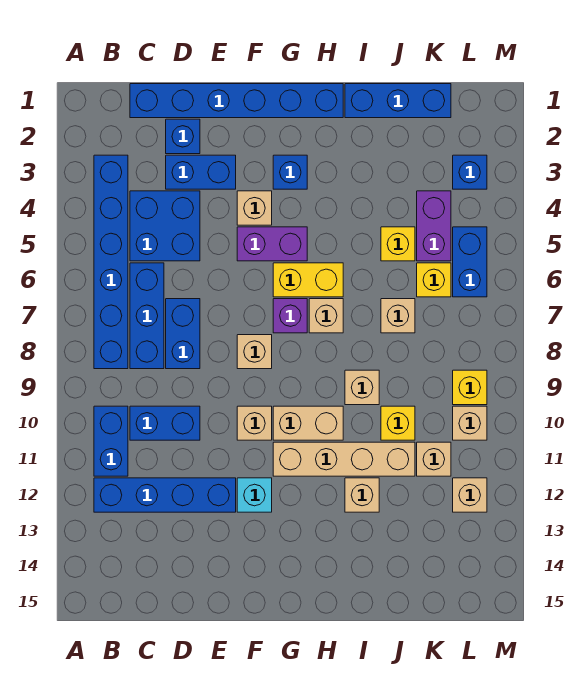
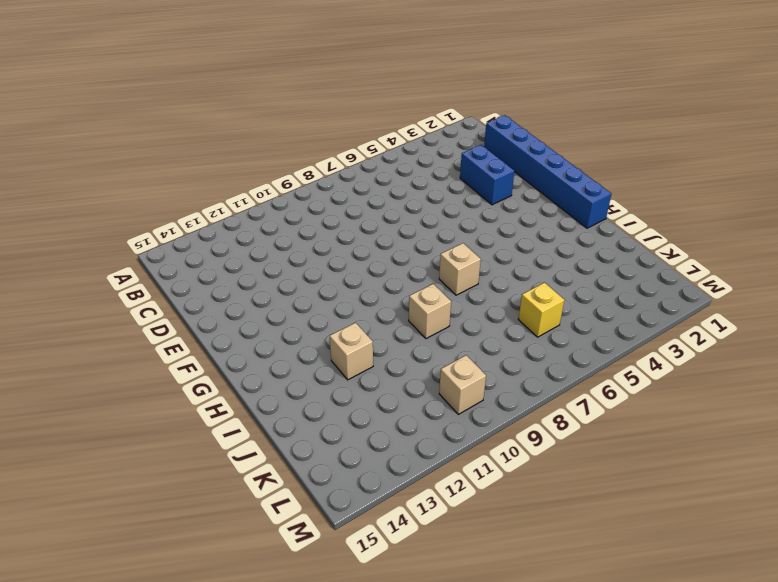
none -> blue 1x6 brick [94,155,128,369]
none -> blue 1x2 brick [94,406,128,476]
none -> blue 1x4 brick [94,478,236,512]
none -> blue 2x2 brick [130,191,200,261]

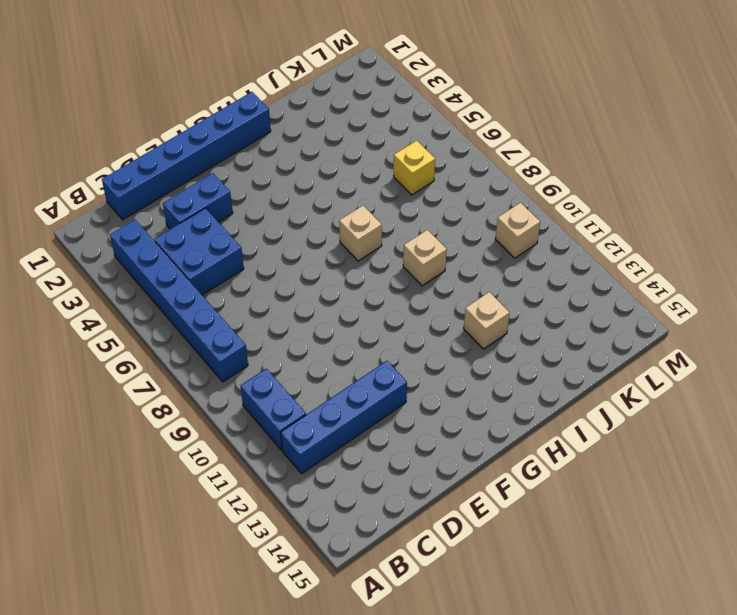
none -> blue 1x3 brick [130,263,164,369]
none -> blue 1x2 brick [130,406,200,440]
none -> blue 1x1 brick [166,119,200,154]
none -> blue 1x2 brick [166,299,200,369]

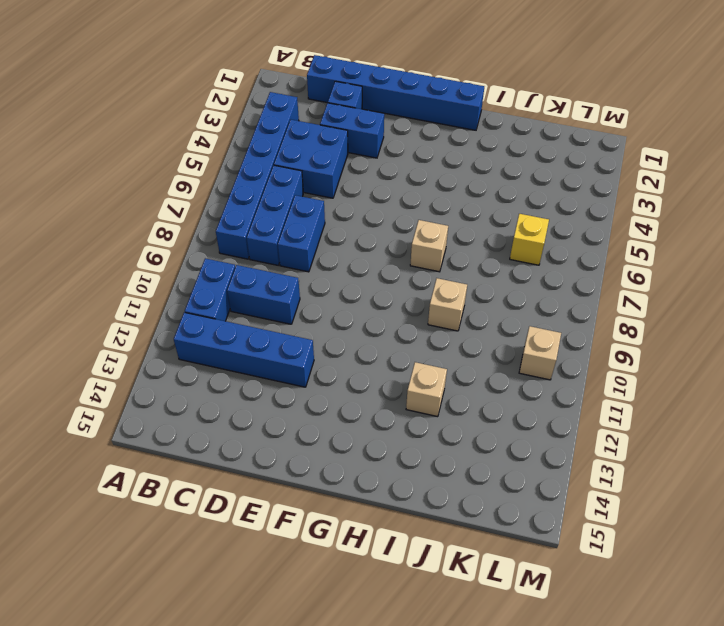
none -> tan 1x1 brick [237,191,272,225]
none -> purple 1x2 brick [237,227,307,261]
none -> tan 1x1 brick [237,335,272,369]
none -> tan 1x1 brick [237,406,272,440]

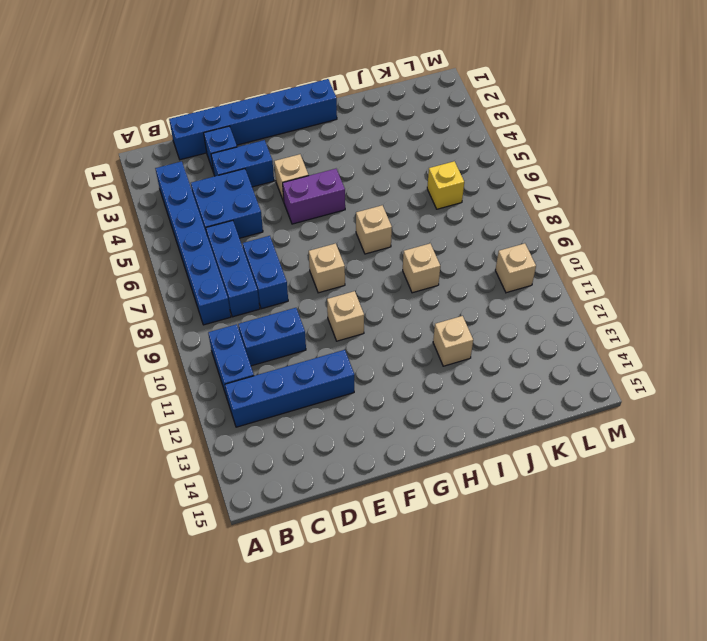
none -> cyan 1x1 brick [237,478,272,512]
none -> blue 1x1 brick [273,155,307,189]
none -> yellow 1x2 brick [273,263,343,297]
none -> purple 1x1 brick [273,299,307,333]

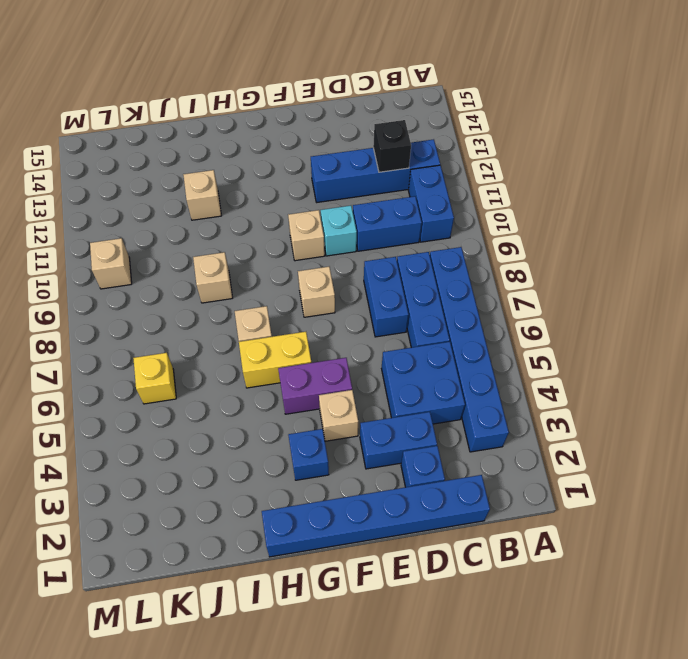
black 1x1 brick [373,120,411,172] -> none
cyan 1x1 brick [321,206,357,256] -> cyan 1x1 brick moved to [237,478,272,512]
none -> purple 1x1 brick [273,299,307,333]
none -> tan 1x2 brick [273,406,343,440]
none -> tan 1x4 brick [273,442,415,476]
none -> blue 1x3 brick [345,84,451,118]

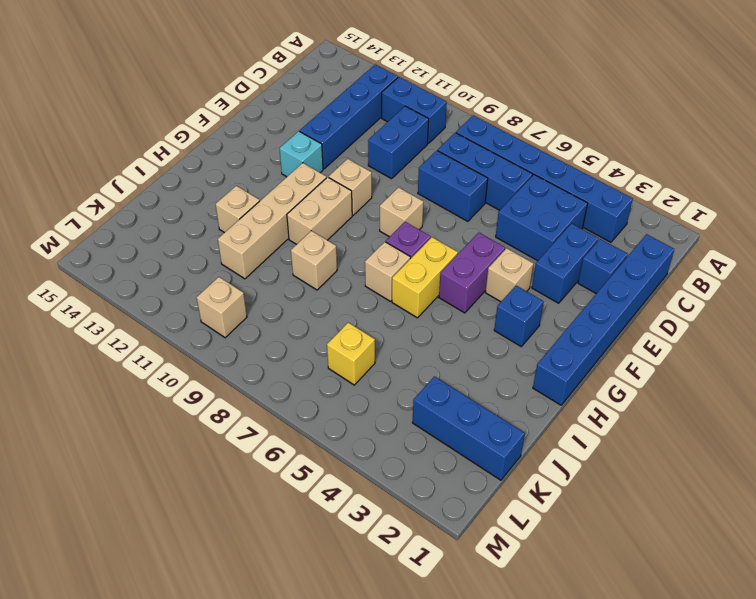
blue 1x3 brick [413,376,525,480] -> blue 1x3 brick turned to [345,84,451,118]
none -> yellow 1x1 brick [381,227,415,261]
none -> tan 1x1 brick [381,299,415,333]
none -> yellow 1x1 brick [381,406,415,440]
none -> purple 1x2 brick [417,191,451,261]

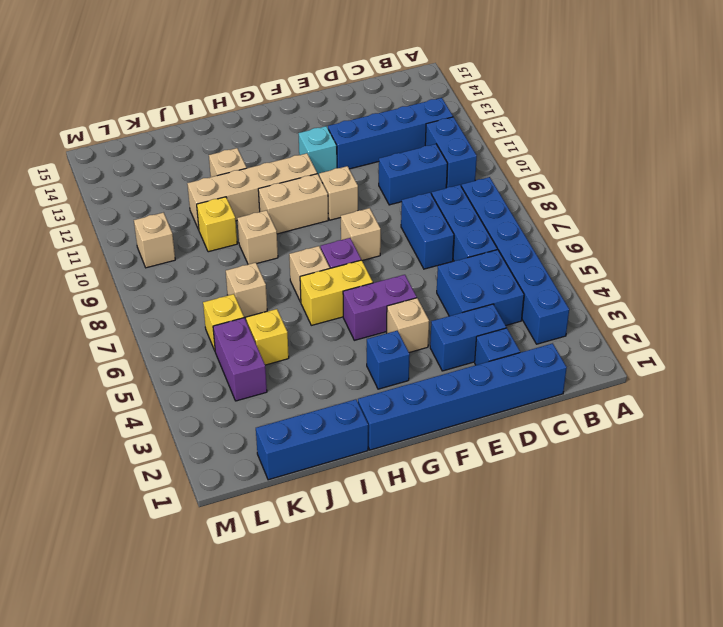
none -> tan 1x1 brick [417,442,451,476]
none -> blue 1x1 brick [453,155,487,189]
none -> blue 1x2 brick [453,227,487,297]
none -> yellow 1x1 brick [453,370,487,405]

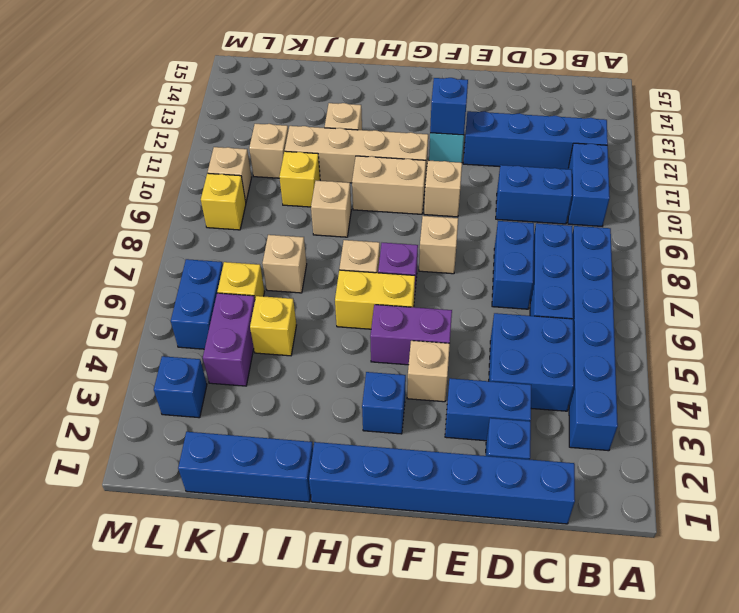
blue 1x1 brick [430,78,468,135] -> none
none -> tan 1x1 brick [453,478,487,512]

